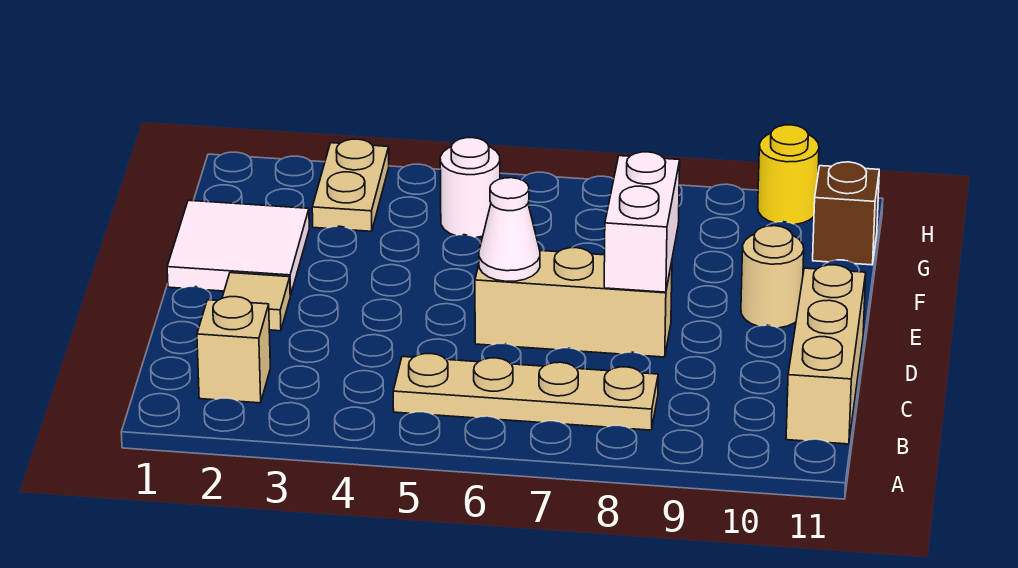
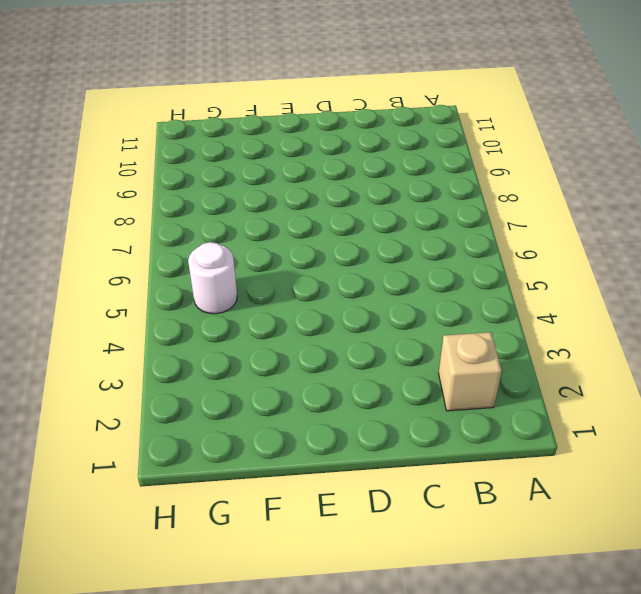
none -> tan 1x4 plate [393,353,658,430]
none -> tan 1x3 brick [786,265,866,444]
none -> tan 1x1 tile [222,273,290,331]

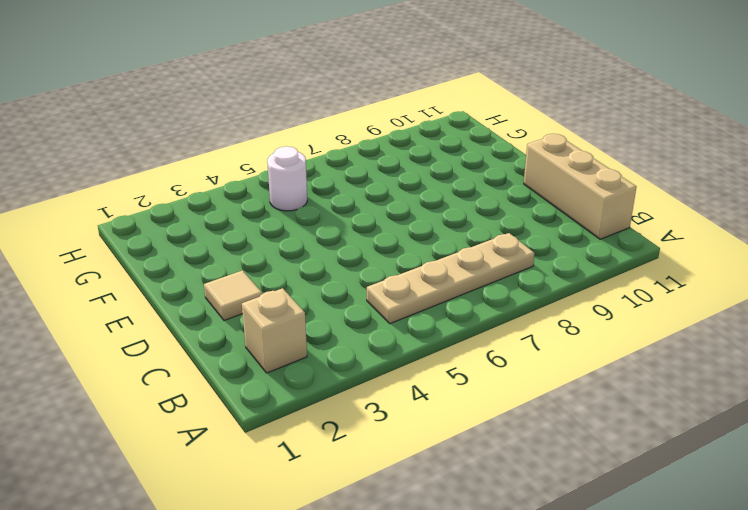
none -> tan 1x3 brick [475,248,672,357]
none -> white 2x2 tile [167,200,309,295]
none -> tan 1x1 round brick [741,226,804,328]

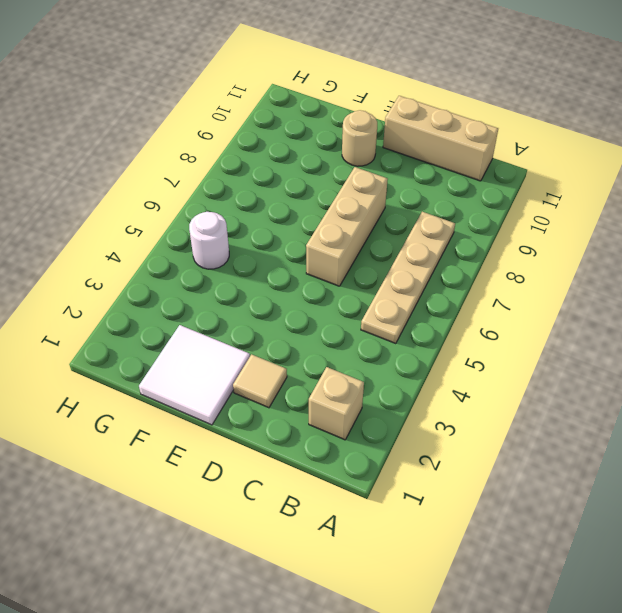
none -> tan 1x2 plate [312,139,389,231]
none -> brown 1x1 brick [813,162,879,265]
none -> yellow 1x1 round brick [758,125,819,224]

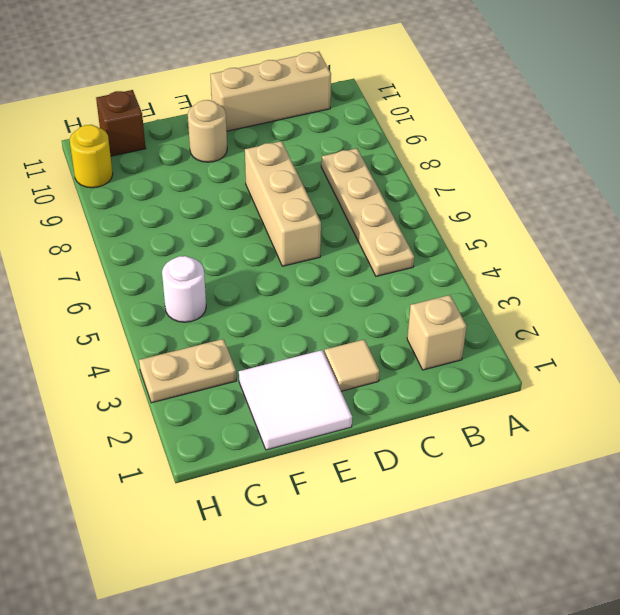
none -> white 1x1 cone [479,178,540,281]
none -> white 1x2 brick [604,152,680,292]

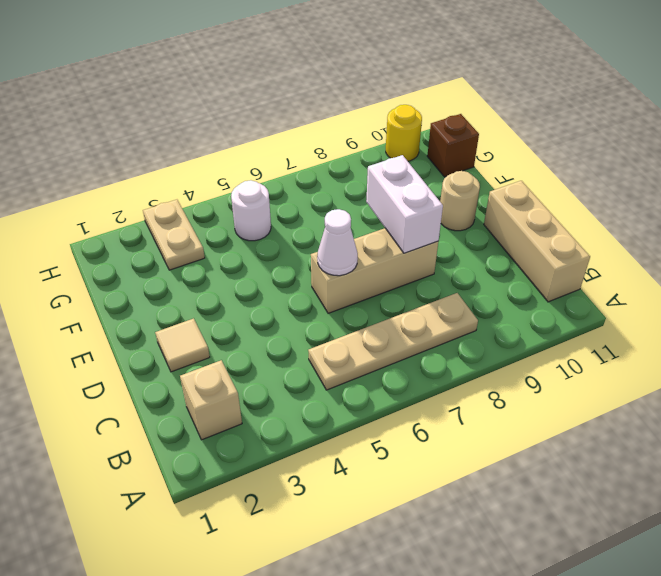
none -> white 2x2 tile [167,200,309,295]

